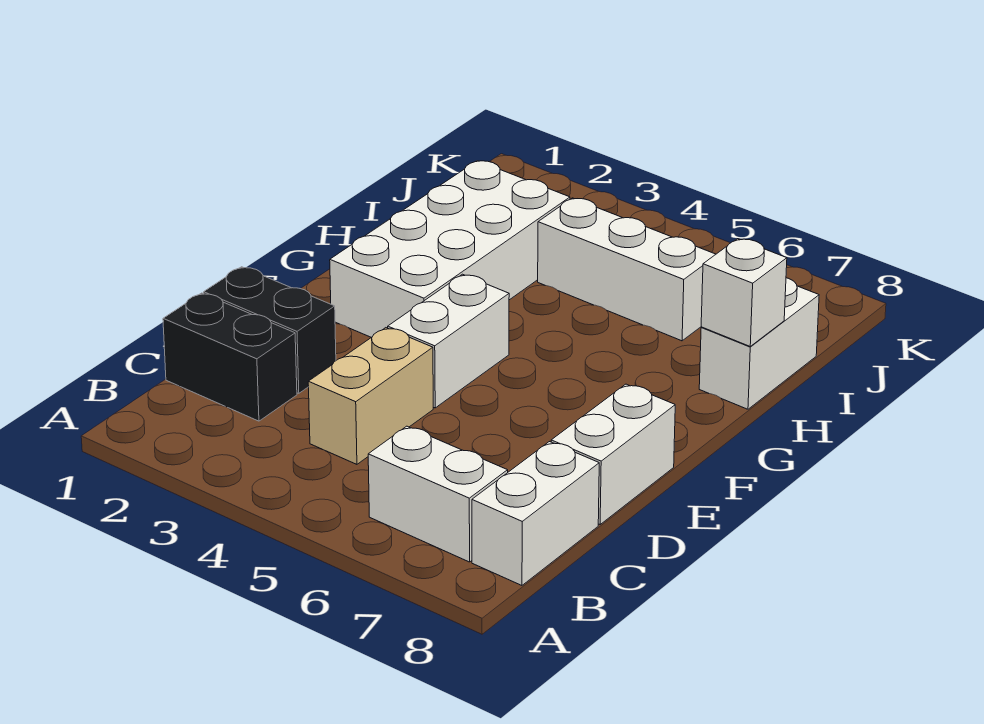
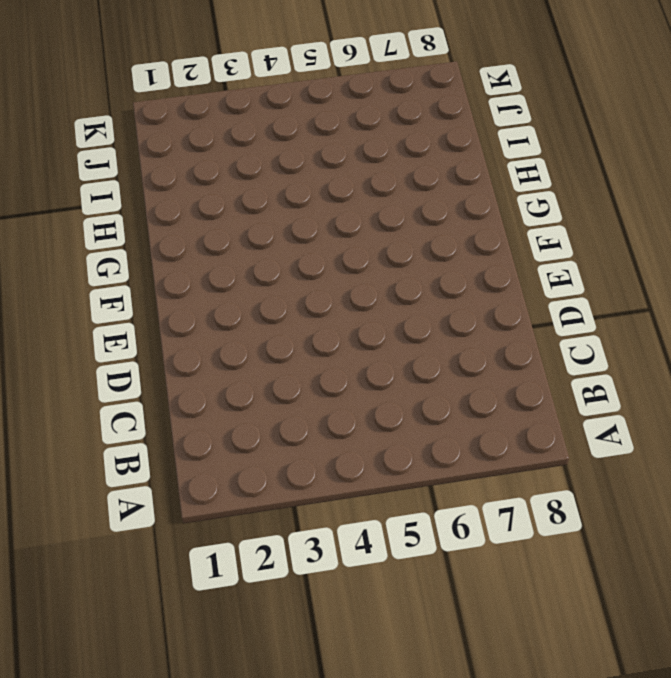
none -> white 1x2 brick [368,426,508,562]
none -> white 1x2 brick [472,442,599,585]

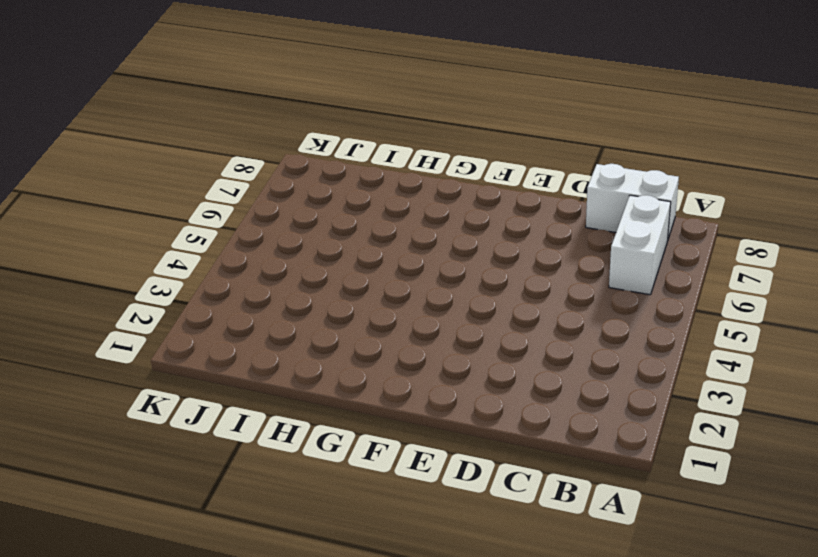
none -> black 1x2 brick [163,293,297,421]
none -> tan 1x2 brick [308,328,433,464]

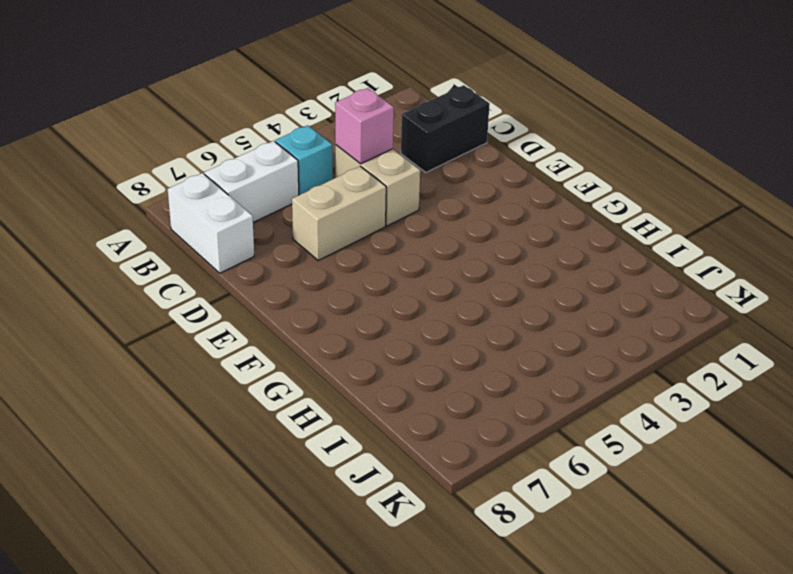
cyan 1x1 brick [275,125,333,195] -> none
pink 1x1 brick [335,88,394,164] -> none
tan 1x2 brick [292,166,386,261] -> none
none -> black 1x2 brick [204,267,336,393]
none -> white 1x2 brick [551,384,675,524]

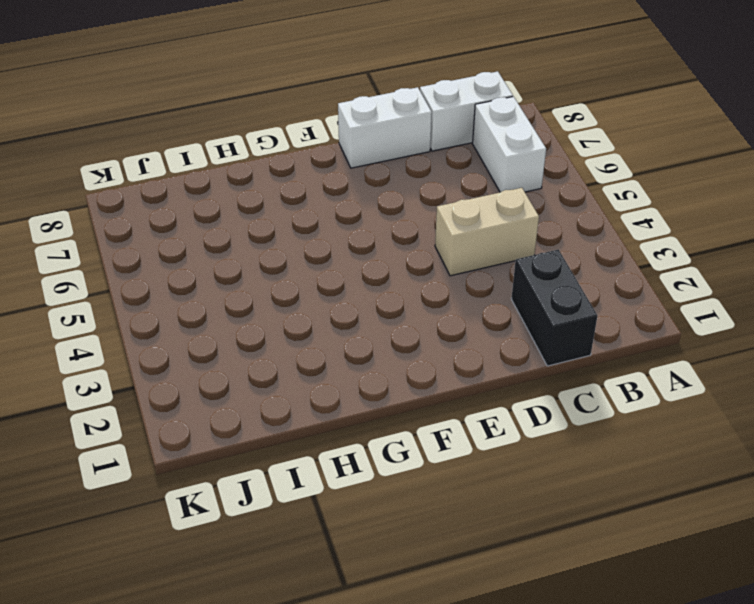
none -> black 1x2 brick [204,267,336,393]
none -> white 1x2 brick [388,274,509,408]

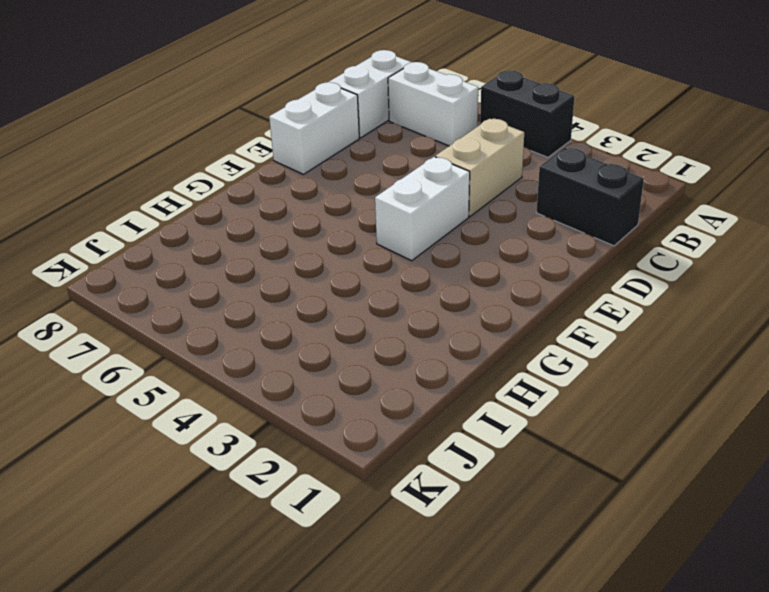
black 1x2 brick [480,70,575,157] -> black 1x2 brick moved to [204,267,336,393]
none -> white 2x4 brick [330,161,570,337]
none -> white 1x2 brick [699,278,819,409]

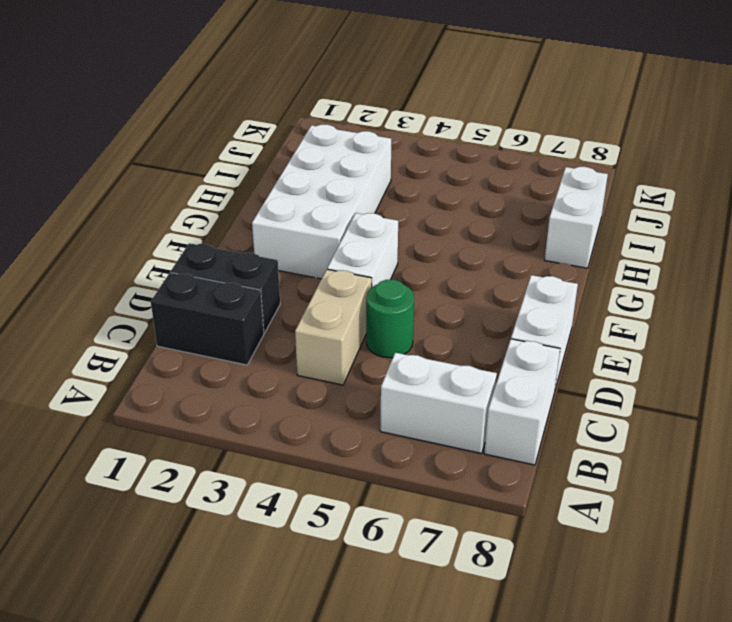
green 1x1 round brick [366,280,414,358] -> none
none -> white 1x3 brick [538,198,716,341]
none -> white 1x1 brick [701,239,787,346]

